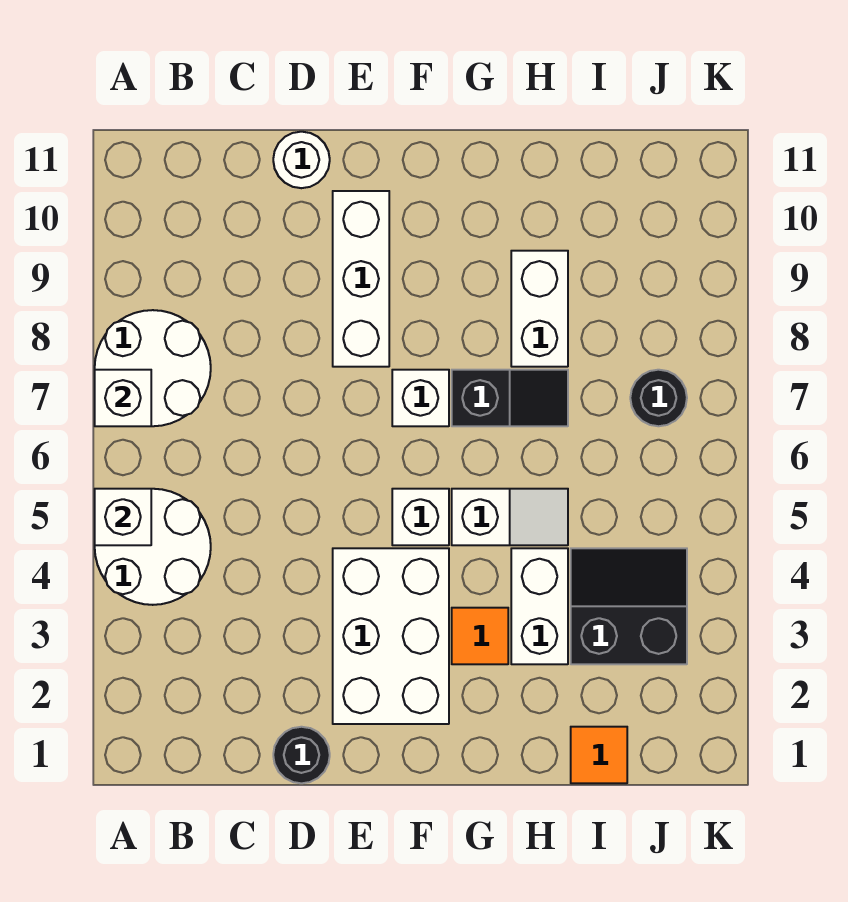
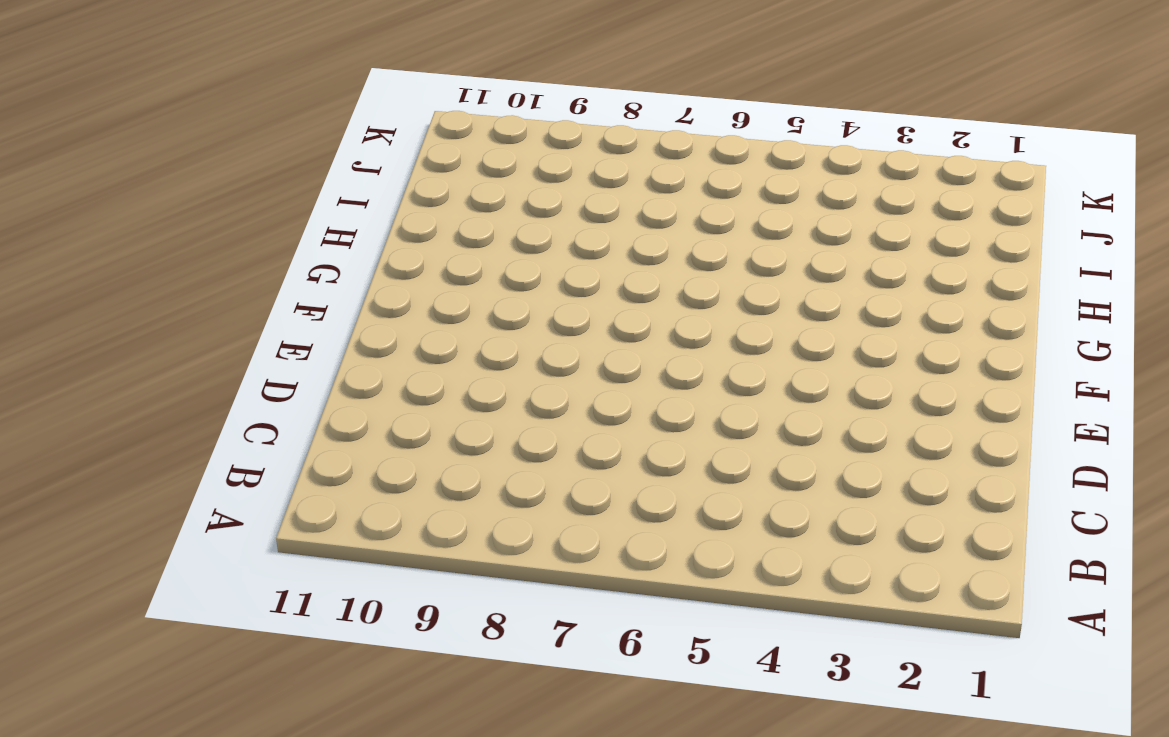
none -> white 2x2 round brick [95,489,211,605]
none -> white 2x2 round brick [95,310,211,426]
none -> black 1x1 round brick [273,727,330,783]

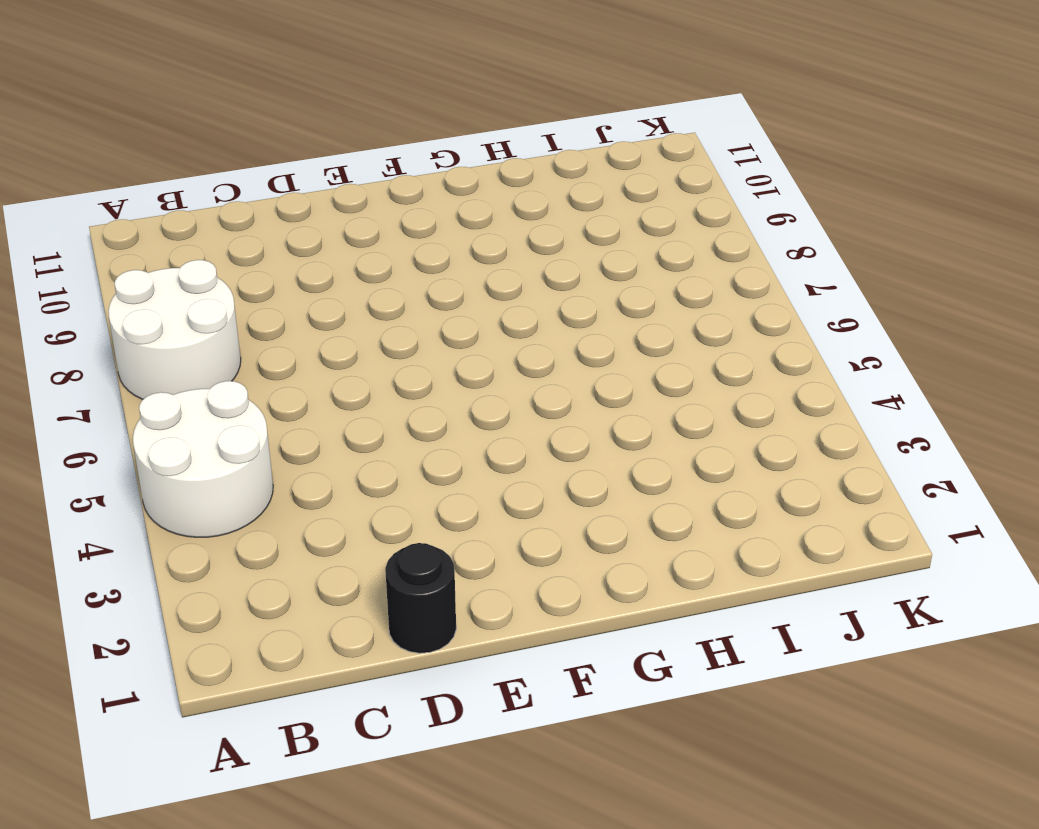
none -> white 1x1 round brick [273,132,330,188]
none -> white 2x3 brick [333,548,449,724]
none -> white 1x3 brick [333,191,389,367]

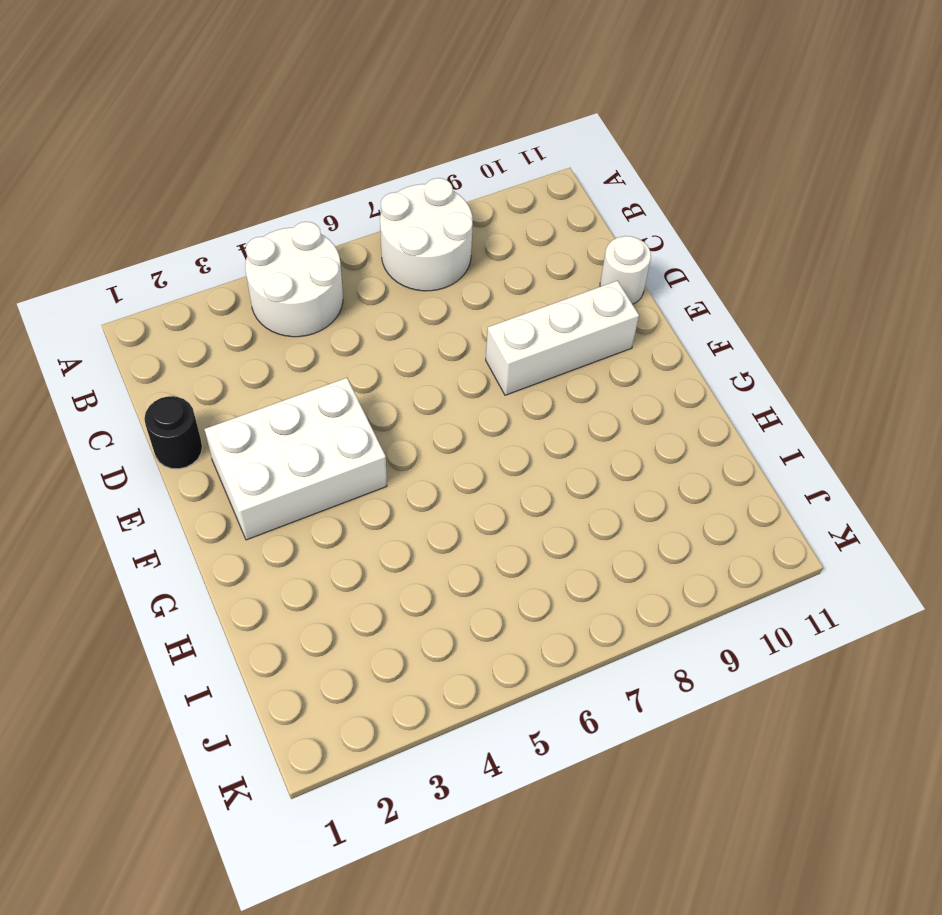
none -> white 1x1 brick [392,489,449,545]
none -> white 1x1 brick [392,370,449,426]
none -> orange 1x1 tile [452,608,508,664]

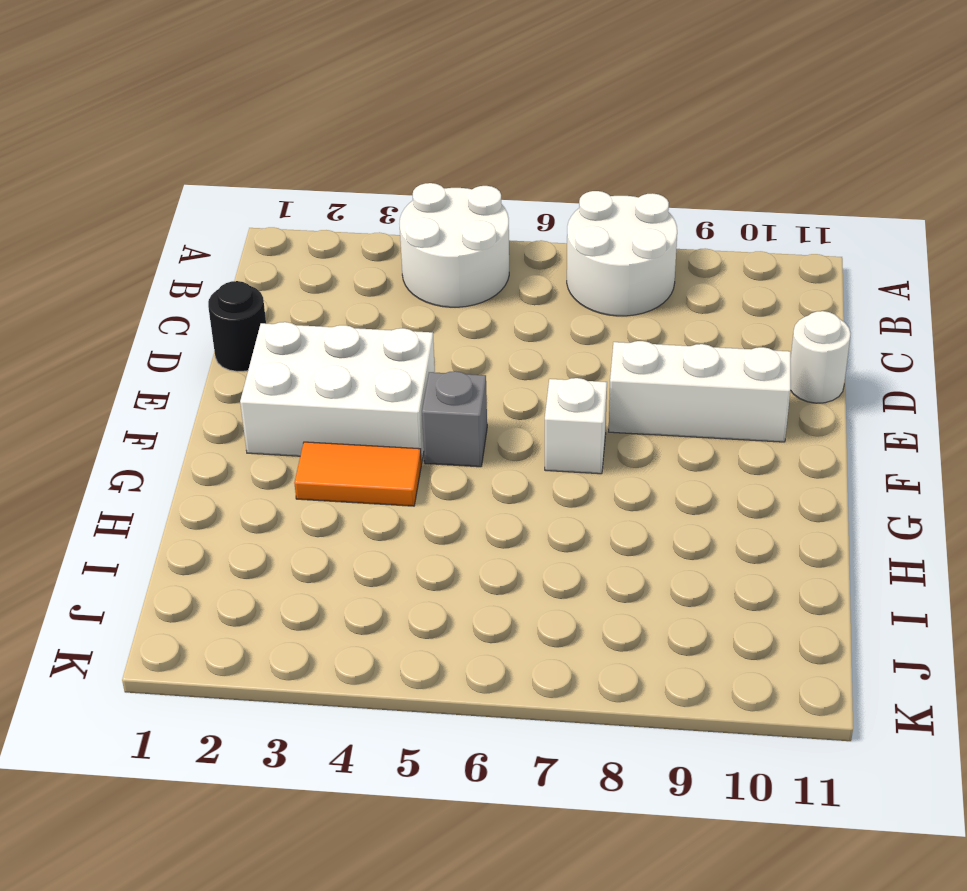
grey 1x1 brick [422,371,487,467] -> white 1x1 brick [392,489,449,545]
orange 1x2 tile [294,442,421,506] -> orange 1x1 tile [452,608,508,664]
none -> white 1x2 slope [452,489,568,545]
none -> black 1x2 slope [452,370,568,426]
none -> white 1x2 brick [511,548,568,664]

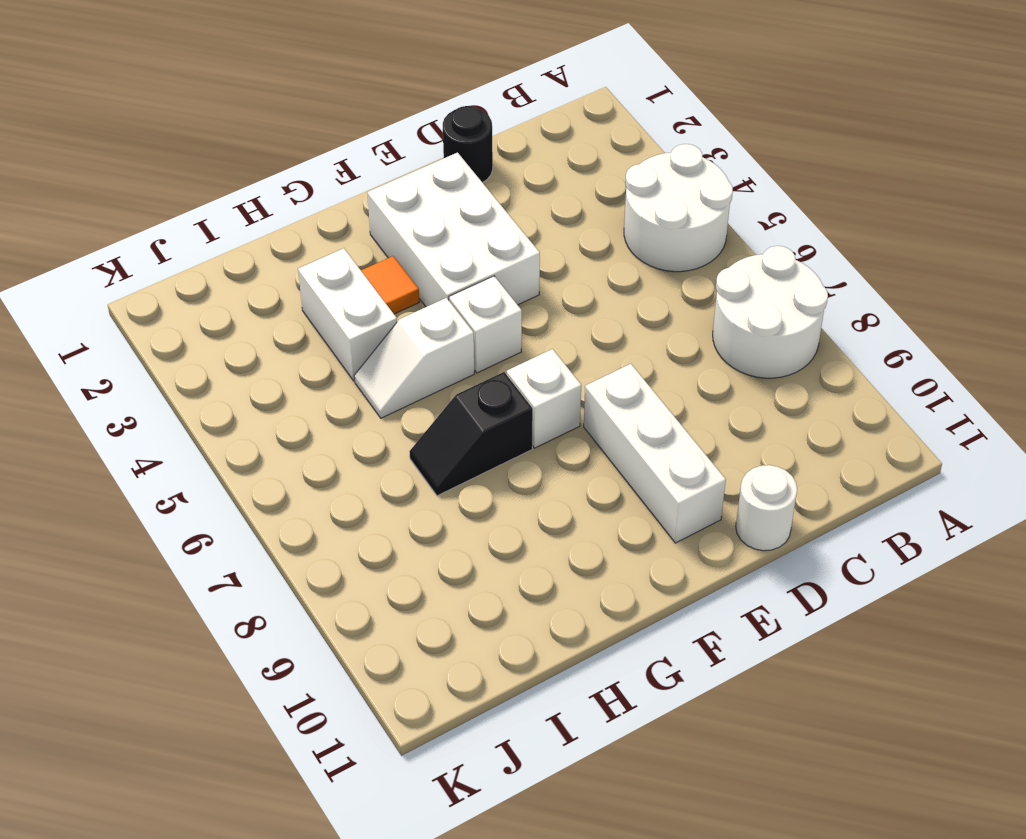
none -> white 1x2 brick [511,251,568,367]
none -> orange 1x1 tile [571,727,627,783]
none -> black 2x2 slope [571,548,687,664]

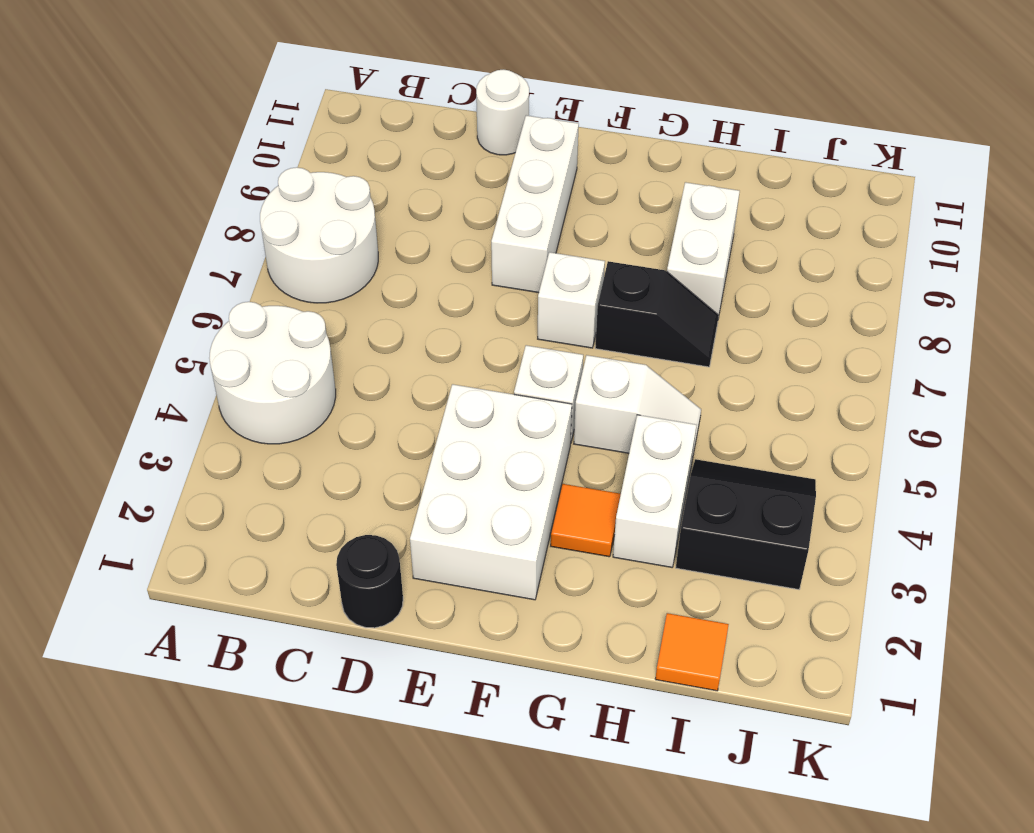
none -> black 1x1 round brick [630,370,687,426]
none -> white 1x1 brick [95,489,151,545]
none -> white 1x1 brick [95,370,151,426]

